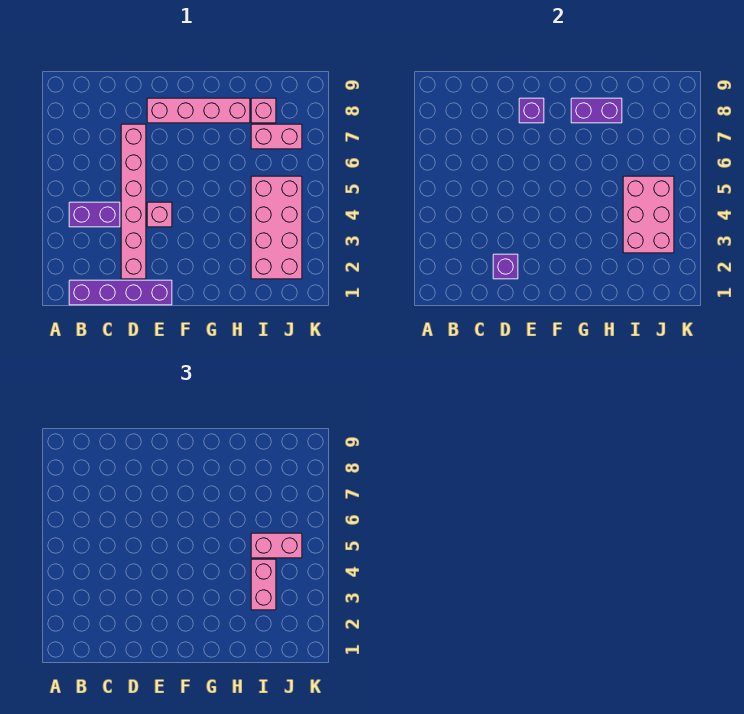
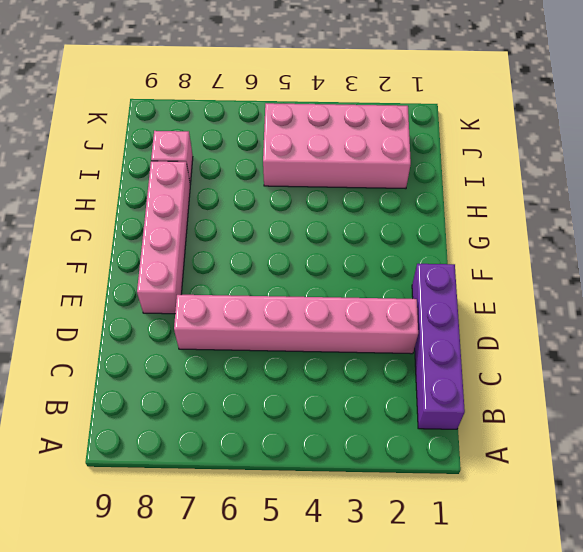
none -> purple 1x2 brick [69,202,120,227]
none -> pink 1x1 brick [147,202,172,227]
none -> pink 1x2 brick [251,124,302,149]

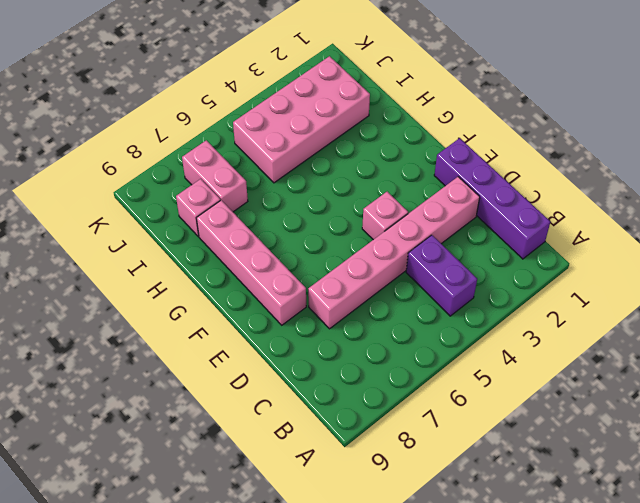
none -> purple 1x1 brick [493,254,518,279]
none -> purple 1x1 brick [519,98,544,123]
none -> purple 1x2 brick [571,98,622,123]

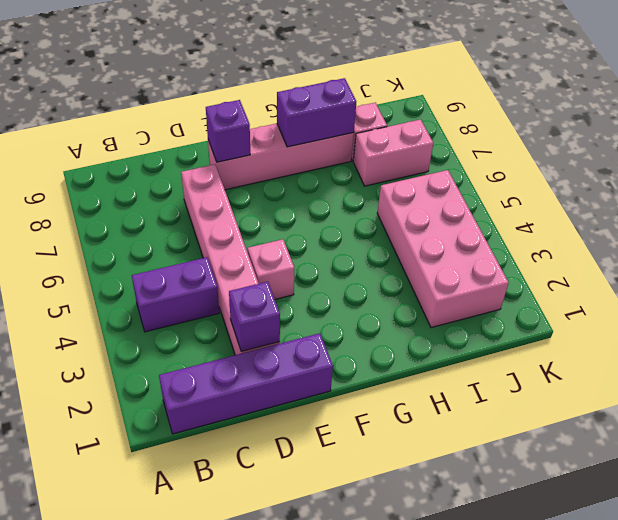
none -> pink 2x3 brick [623,176,674,253]
none -> pink 1x2 brick [251,559,276,610]
none -> pink 1x2 brick [251,533,302,558]

